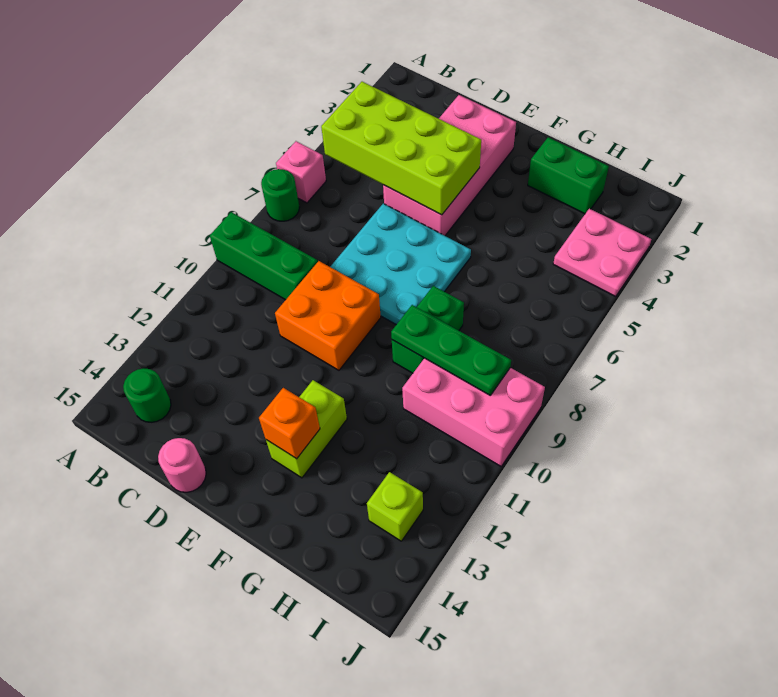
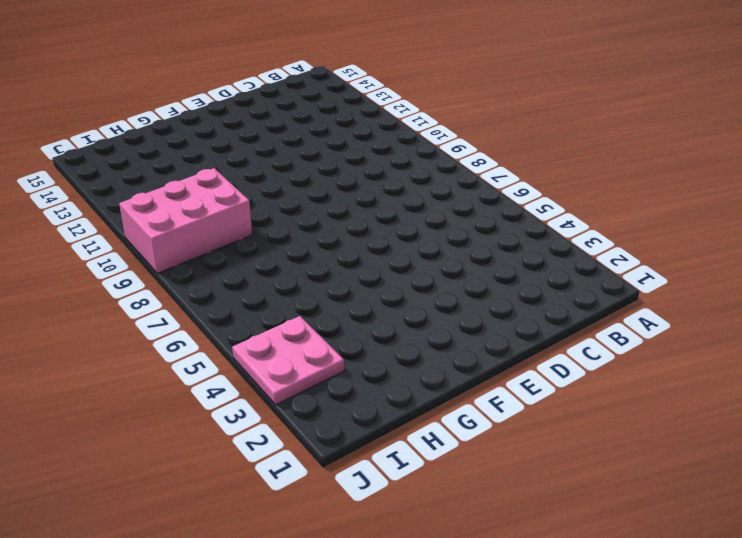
none -> pink 1x1 brick [276,141,326,203]
none -> green 1x1 round brick [261,169,300,221]
none -> green 1x3 brick [210,212,318,300]

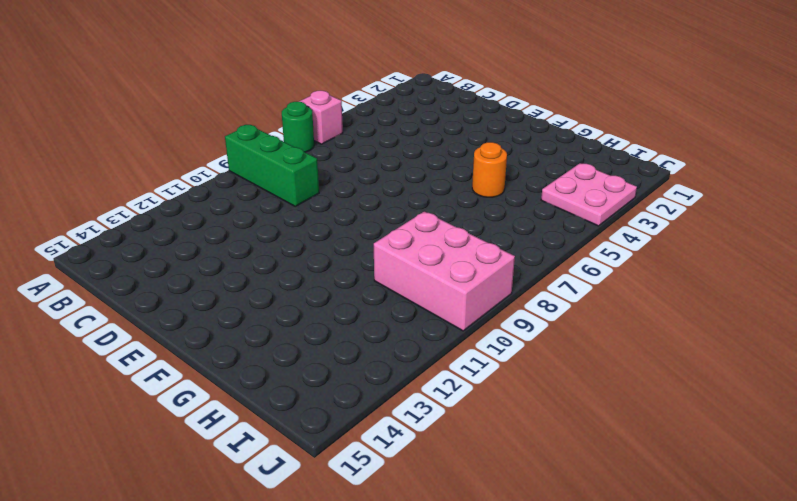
orange 1x1 round brick [472,142,507,197] -> none
none -> green 1x1 round brick [123,368,171,422]
none -> pink 2x4 brick [383,95,516,236]
none -> cyan 3x3 plate [330,204,471,325]

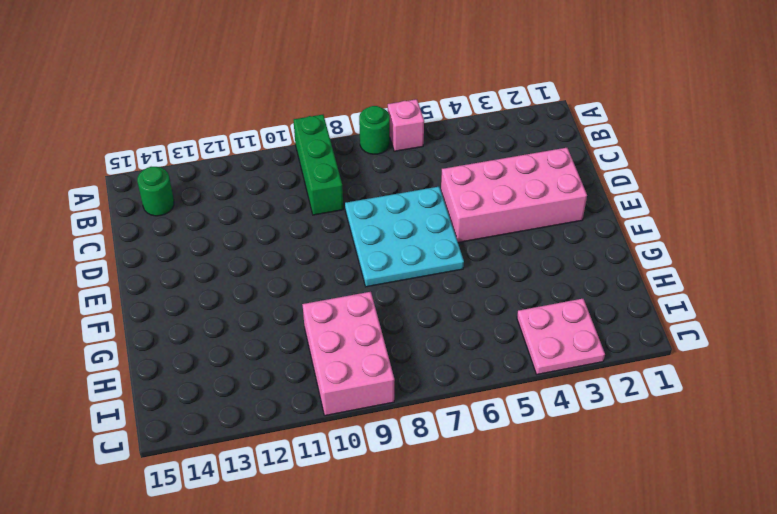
none -> orange 2x2 brick [275,261,381,370]
none -> pink 1x1 round brick [158,438,206,492]
none -> lime 1x2 brick [266,380,347,478]

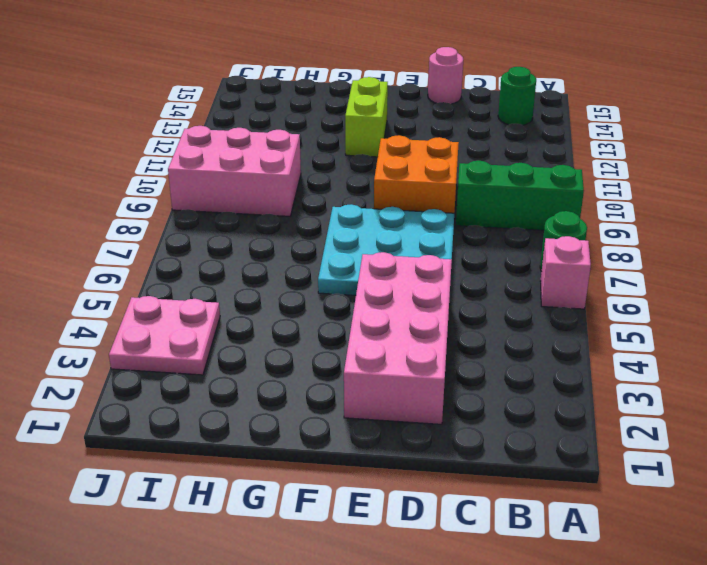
none -> green 1x2 brick [528,137,609,214]
none -> green 1x2 brick [392,286,464,373]
none -> lime 1x1 brick [367,472,423,541]

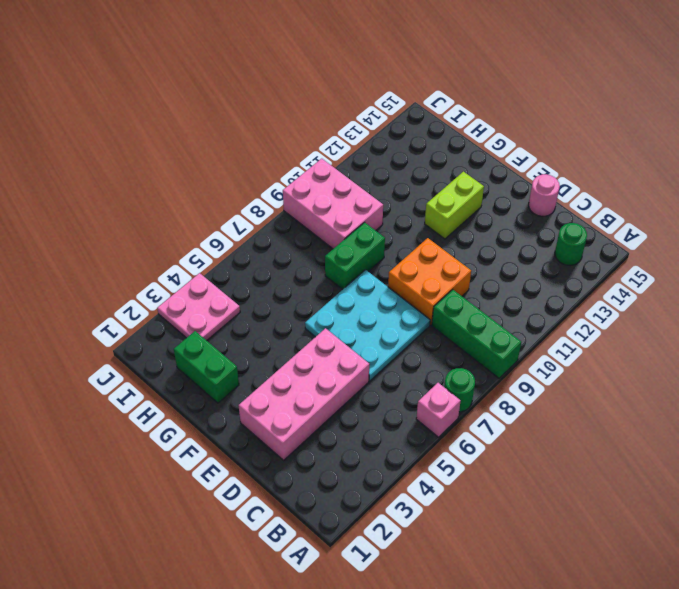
none -> lime 1x1 brick [367,472,423,541]
none -> lime 2x4 brick [321,82,481,215]
none -> orange 1x1 brick [259,388,320,459]

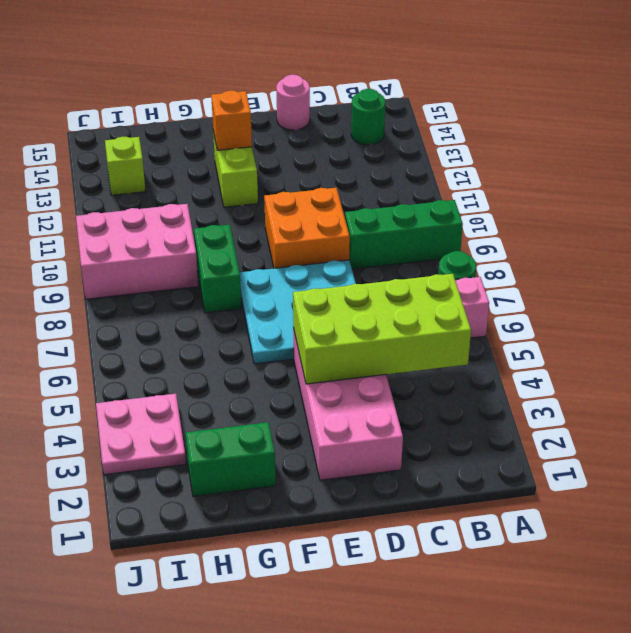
none -> green 1x3 plate [391,305,511,395]

